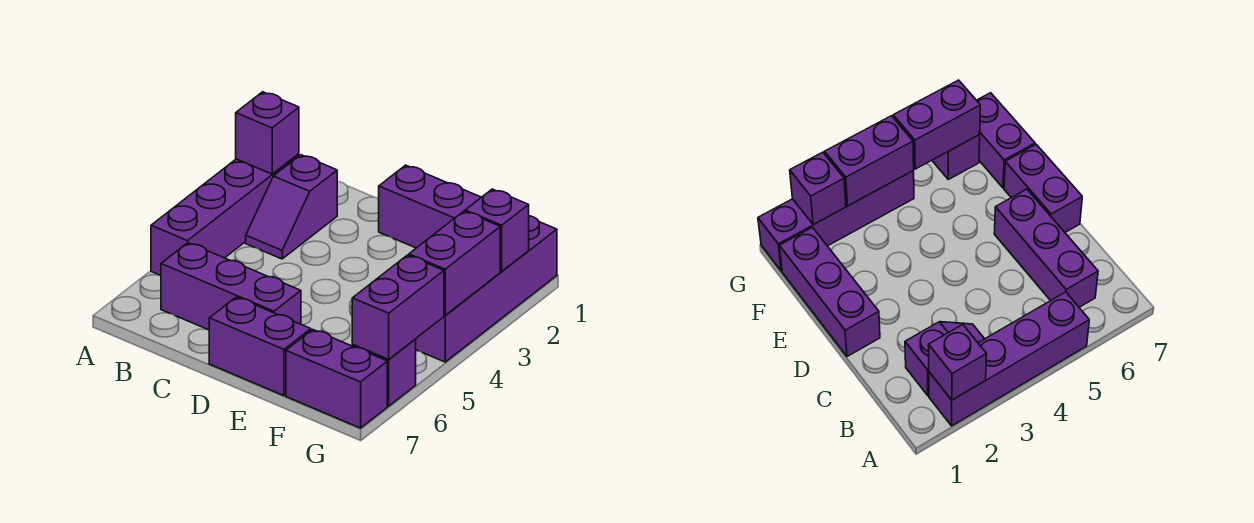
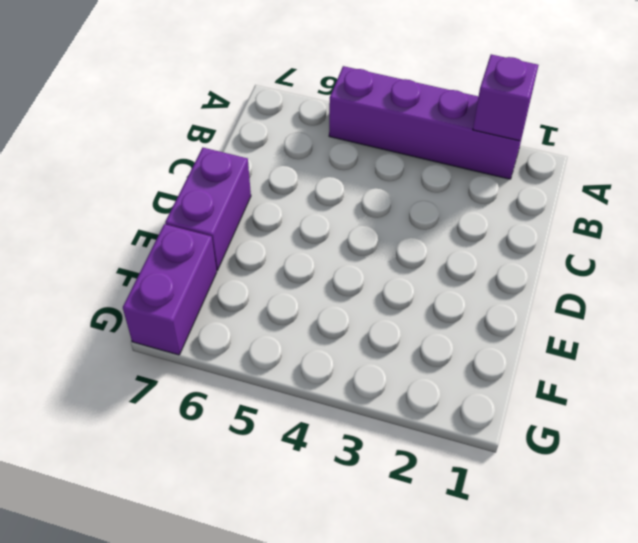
none -> purple 1x2 slope [246,155,337,259]
none -> purple 1x3 brick [161,243,301,330]
none -> purple 1x3 brick [379,165,481,248]

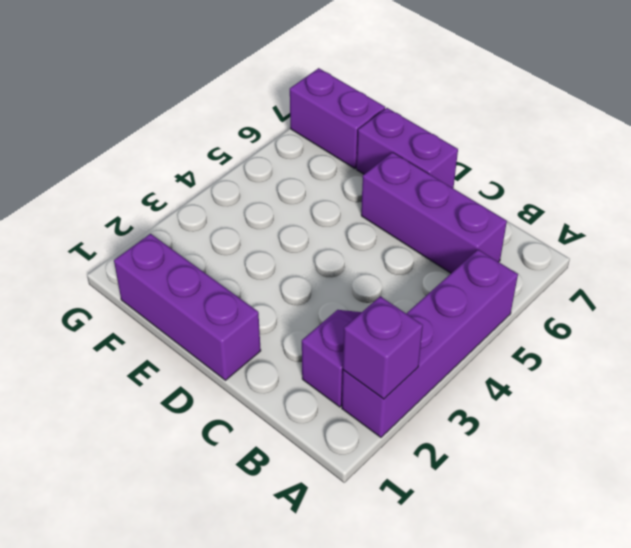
none -> purple 1x4 brick [416,216,557,362]
none -> purple 1x1 brick [352,339,416,406]
none -> purple 1x1 brick [465,189,529,271]

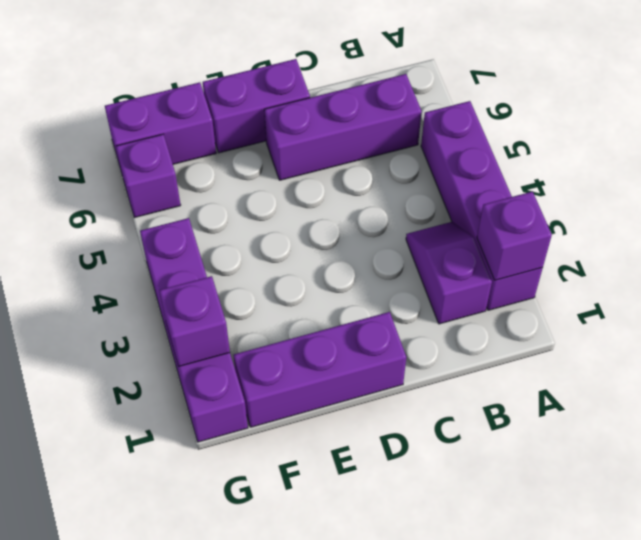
none -> purple 1x2 brick [409,211,500,315]
none -> purple 1x2 brick [352,255,444,359]

